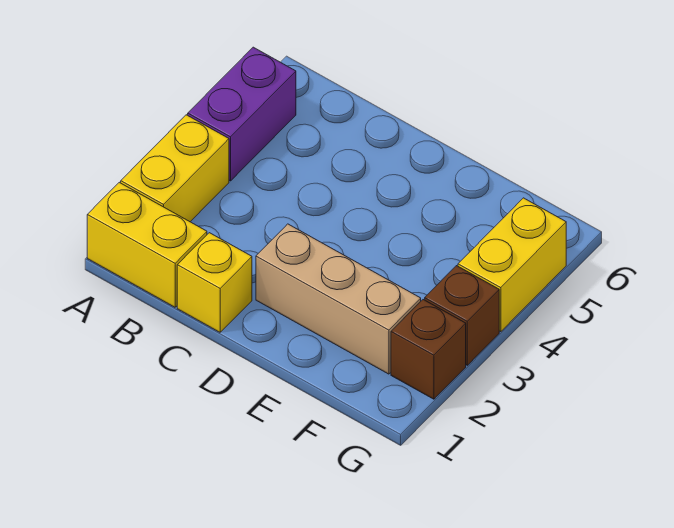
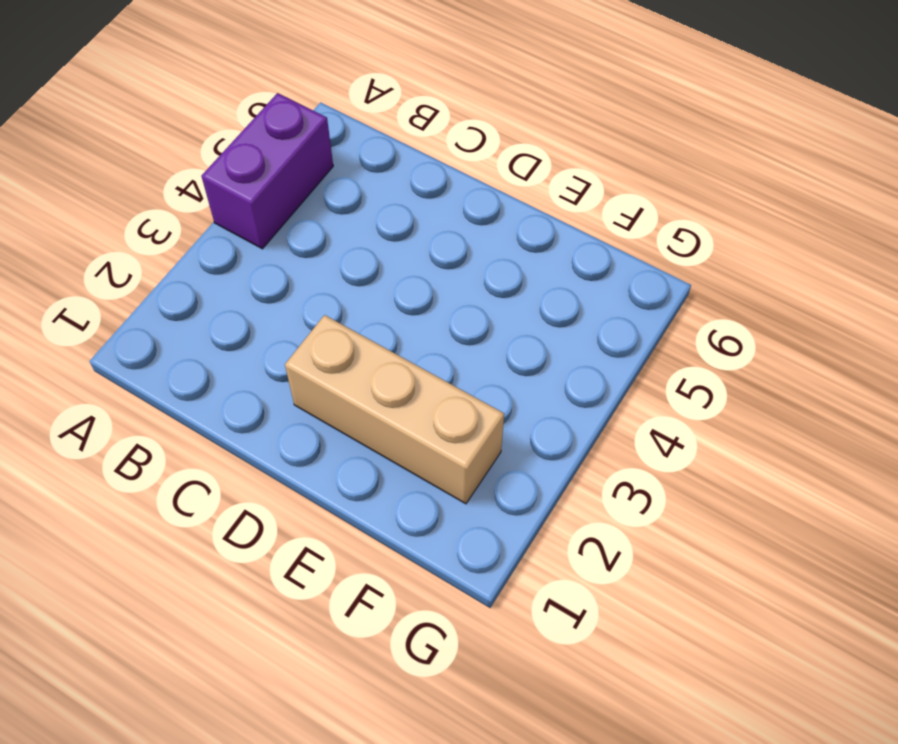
none -> yellow 1x2 brick [87,182,207,307]
none -> yellow 1x2 brick [121,115,229,222]

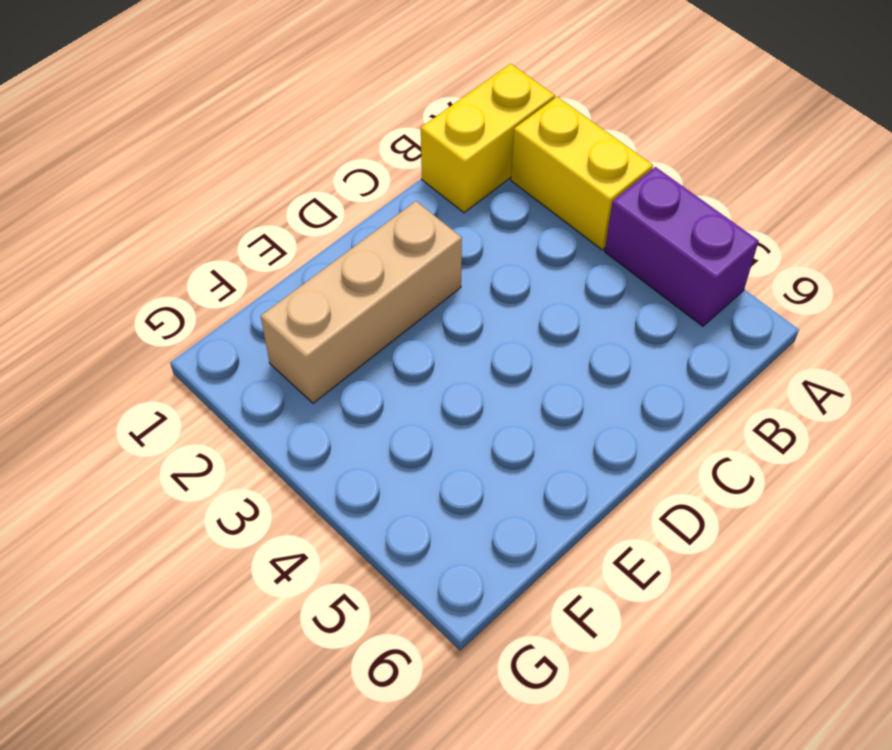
none -> yellow 1x1 brick [177,233,252,332]
none -> brown 1x1 brick [391,300,466,399]

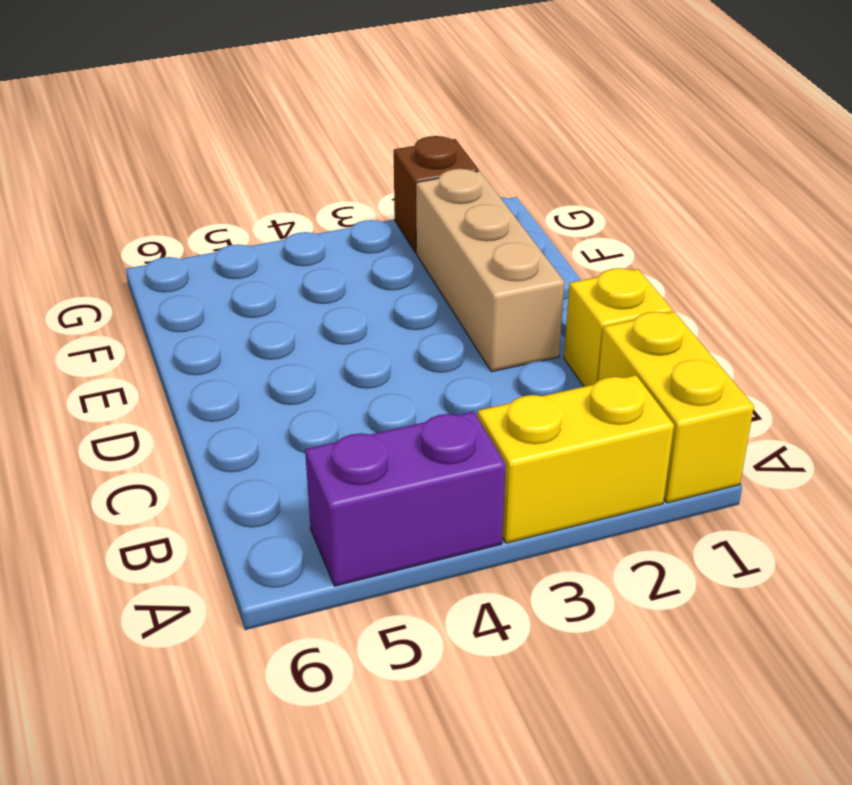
none -> brown 1x1 brick [425,266,499,365]
none -> yellow 1x2 brick [458,198,566,332]

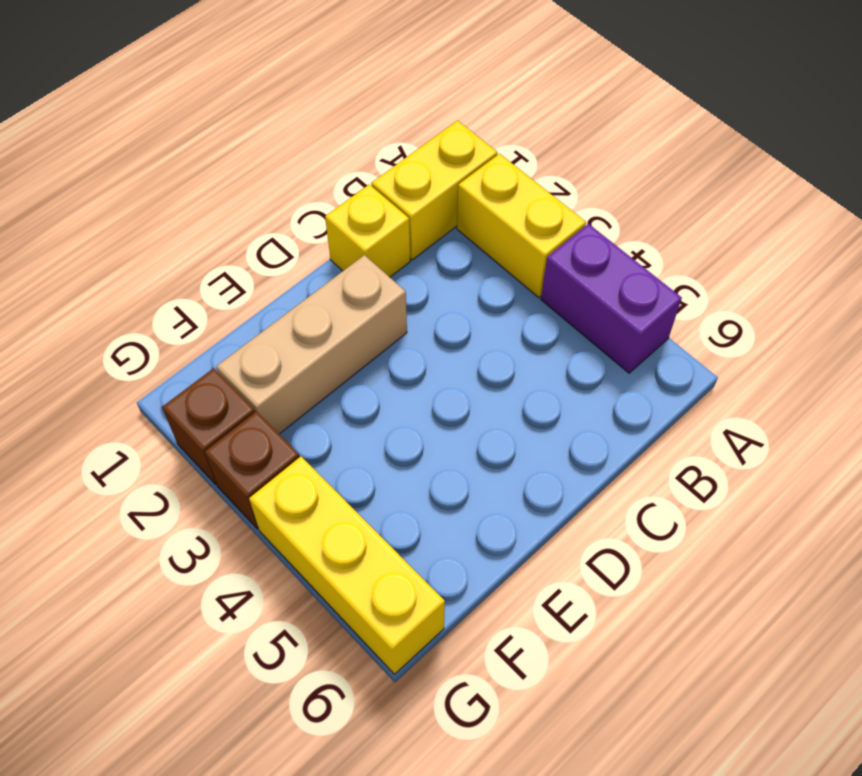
yellow 1x3 brick [249,457,445,674] -> yellow 1x2 brick [458,198,566,332]

